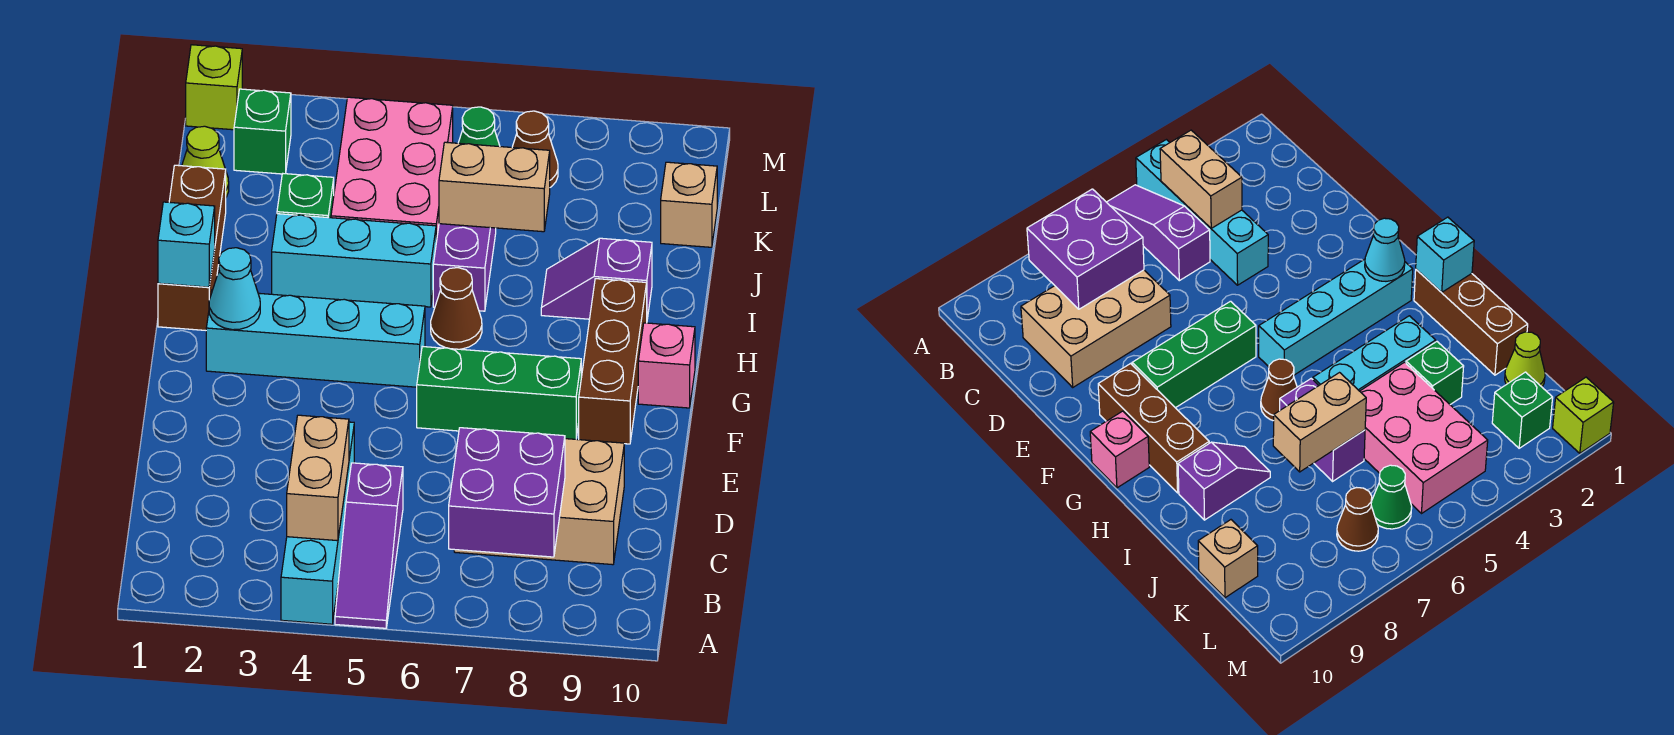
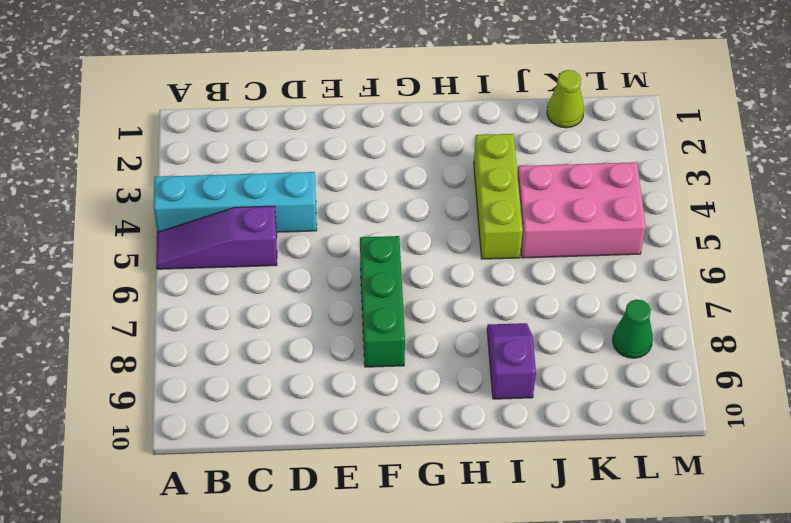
lime 1x3 brick [474,134,523,259] -> cyan 1x3 brick [272,214,436,307]
green 1x1 cone [613,300,653,358] -> green 1x1 cone moved to [458,107,500,147]
none -> tan 2x3 brick [454,439,624,565]
none -> brown 1x3 brick [579,279,647,444]
none -> cyan 1x4 brick [206,291,425,387]

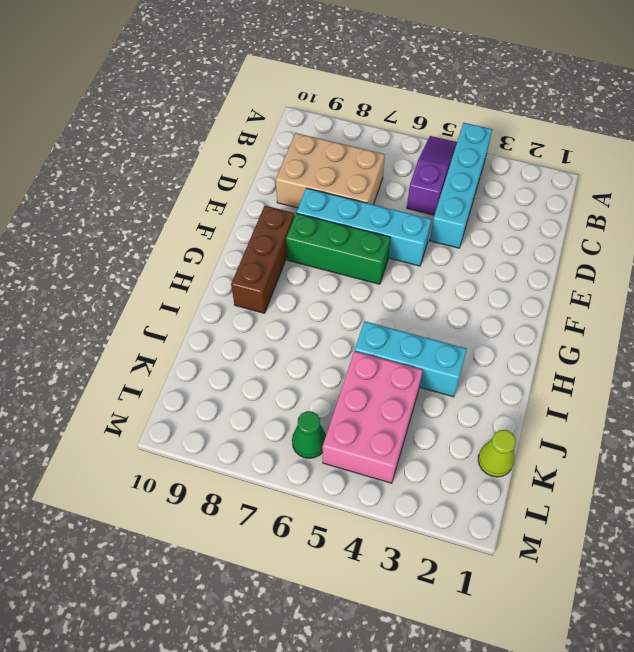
cyan 1x4 brick [296,188,431,266] -> cyan 1x4 brick moved to [206,291,425,387]
none -> pink 1x1 brick [638,323,695,408]
none -> brown 1x3 brick [158,165,226,330]
none -> brown 1x1 cone [431,268,482,349]

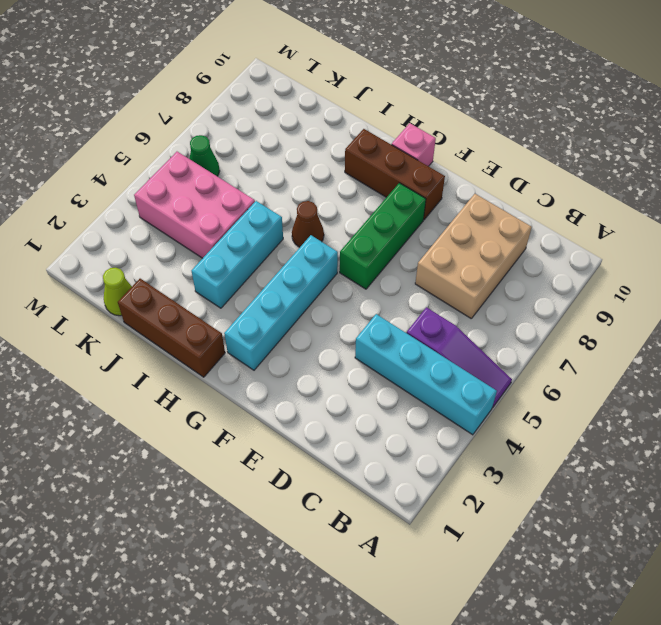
none -> purple 1x2 brick [433,224,496,311]
none -> purple 1x2 slope [541,238,652,319]
none -> green 1x1 brick [277,174,334,218]

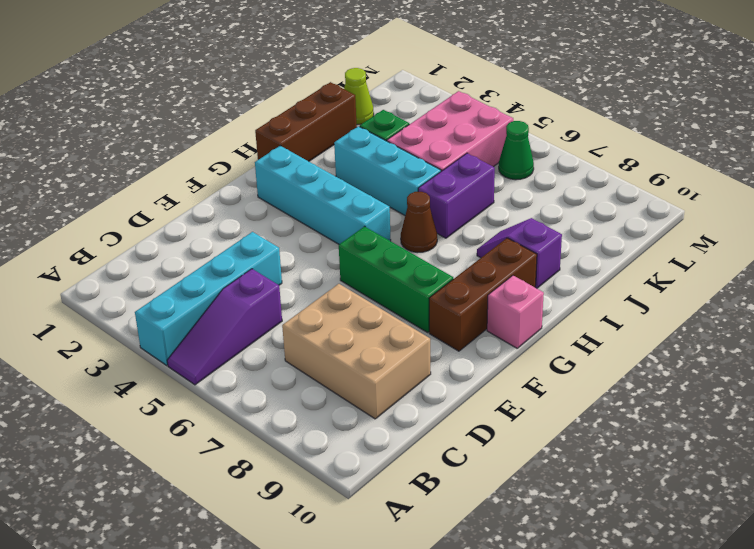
none -> tan 1x1 brick [661,162,717,247]
none -> green 1x1 brick [234,89,291,174]
none -> brown 1x1 cone [512,111,558,187]

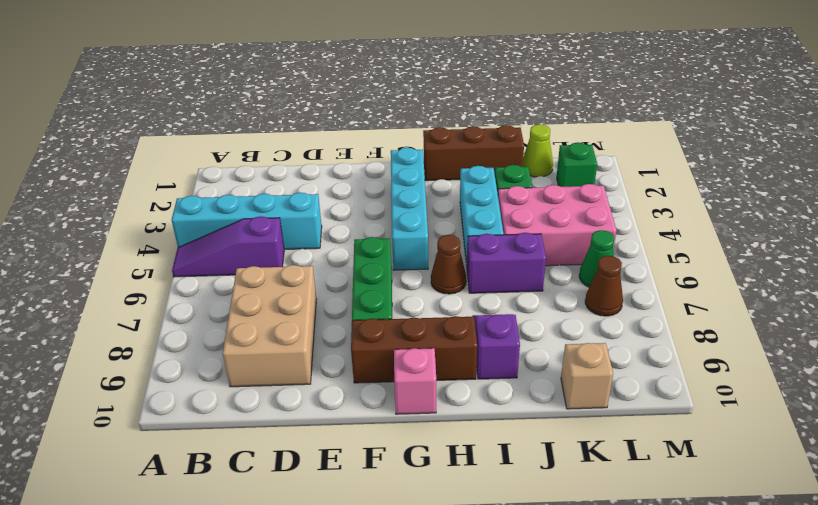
none -> lime 1x1 brick [186,45,242,130]
none -> tan 1x2 brick [287,415,349,541]
none -> purple 2x2 brick [449,428,565,557]

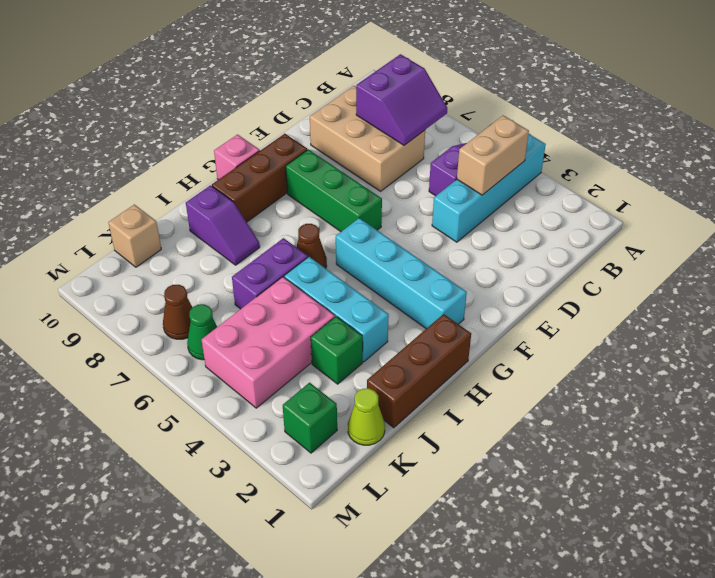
purple 2x2 slope [356,54,447,145] -> purple 2x2 brick [449,428,565,557]
none -> lime 1x1 brick [186,45,242,130]
none -> cyan 1x1 cone [209,248,260,330]
none -> cyan 1x1 brick [158,202,215,287]

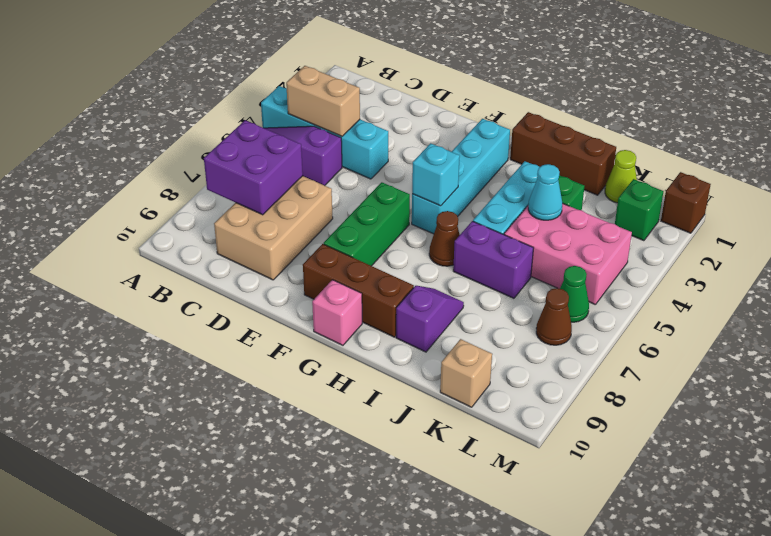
cyan 1x1 brick [412,143,460,206] -> cyan 1x1 brick moved to [158,202,215,287]
cyan 1x1 cone [528,164,562,220] -> cyan 1x1 cone moved to [209,248,260,330]
brown 1x1 brick [661,172,711,233] -> lime 1x1 brick [186,45,242,130]
none -> tan 1x2 brick [439,142,550,232]

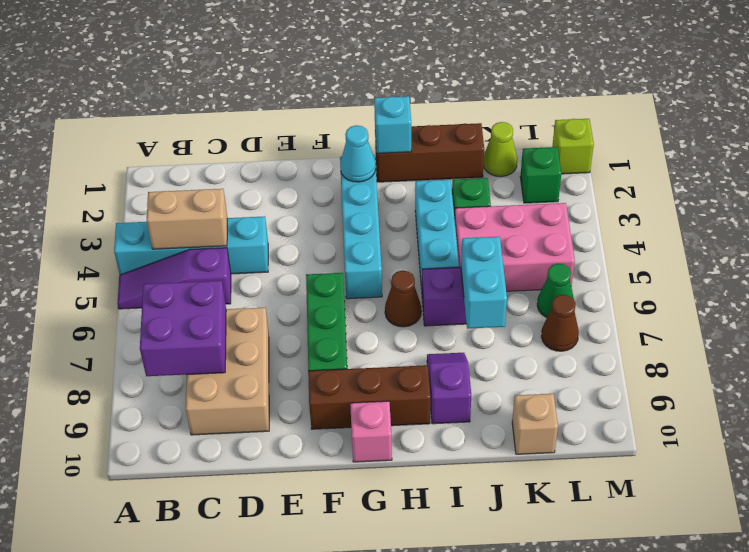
cyan 1x2 brick [461,237,507,329] -> tan 1x2 brick [439,142,550,232]

